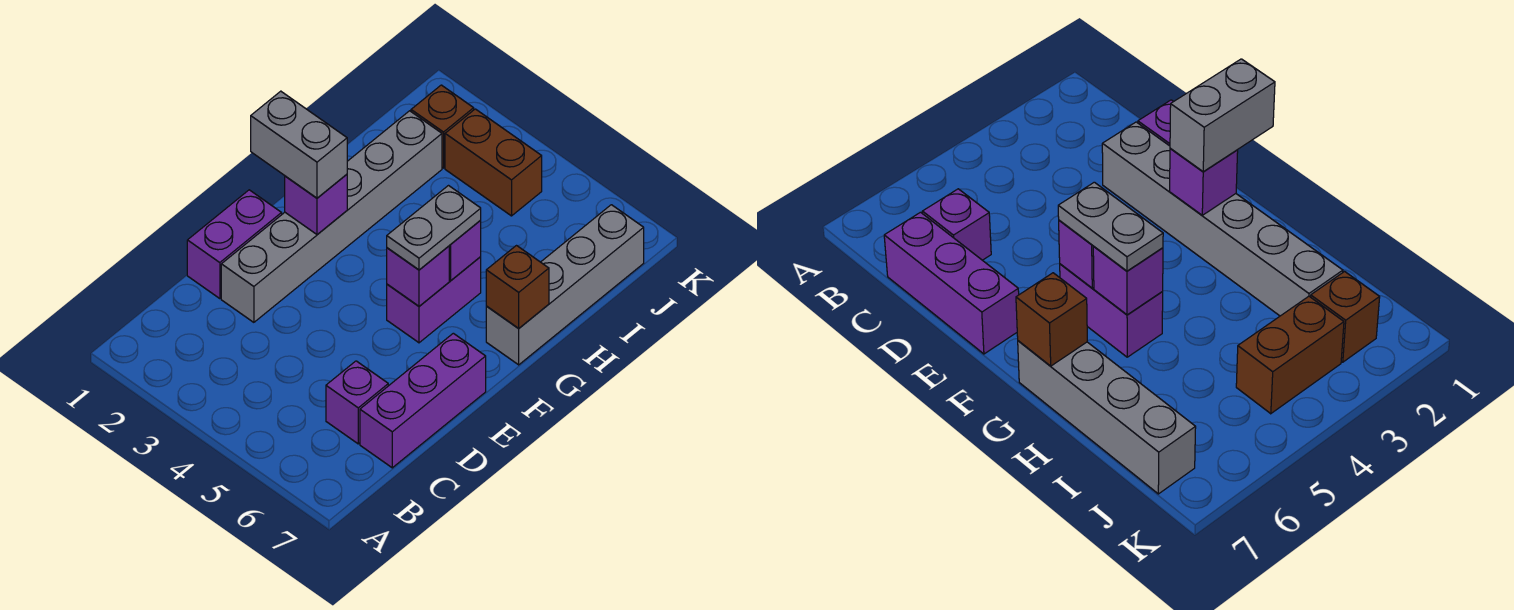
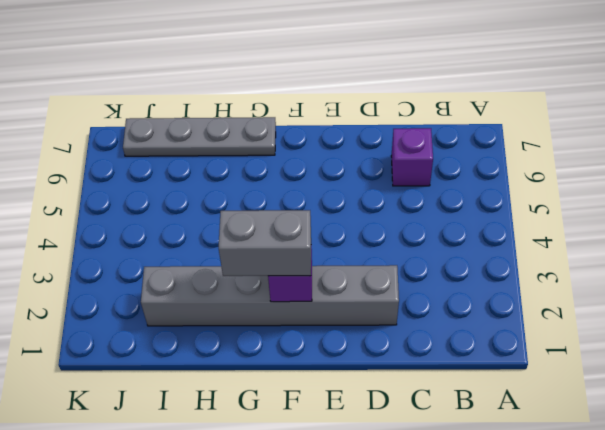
grey 1x2 brick [219,210,311,276] -> grey 1x2 brick turned to [251,91,347,198]
grey 1x4 plate [123,117,276,156] -> grey 1x4 brick [486,205,644,365]
none -> purple 1x3 brick [360,333,486,468]
none -> purple 1x2 brick [187,190,282,299]
none -> purple 1x2 brick [387,257,481,343]

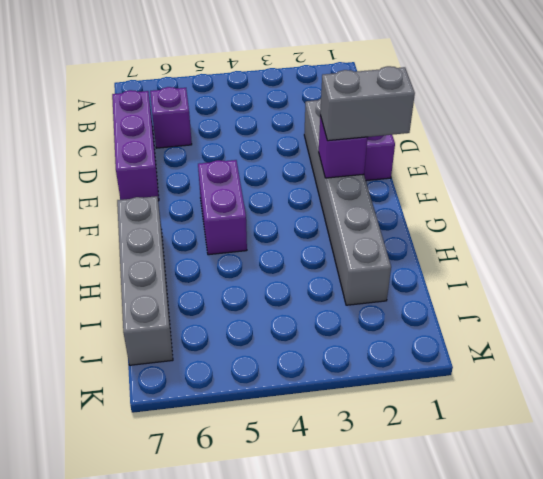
none -> brown 1x1 brick [411,85,474,168]
none -> brown 1x2 brick [445,109,542,216]
none -> purple 1x1 brick [387,246,449,306]

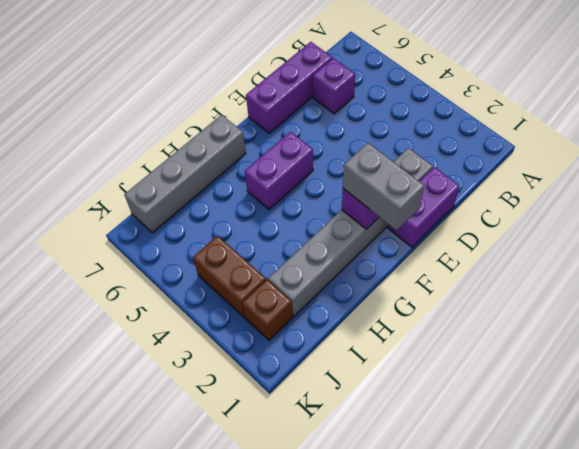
none -> purple 1x1 brick [387,246,449,306]
none -> purple 1x1 brick [449,220,481,280]
none -> brown 1x1 brick [486,246,549,328]

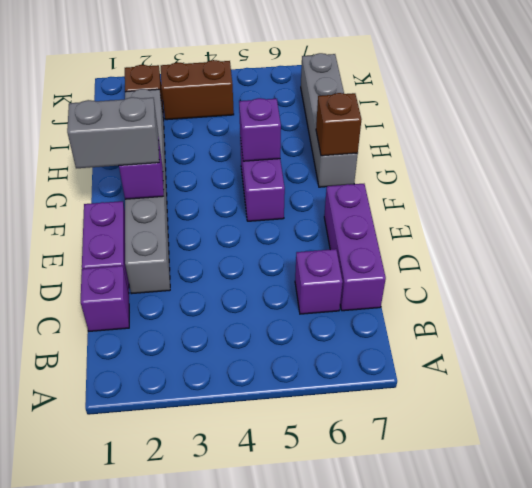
purple 1x1 brick [81,266,129,331] -> purple 1x1 brick moved to [387,246,449,306]
none -> grey 1x2 plate [387,186,481,270]

